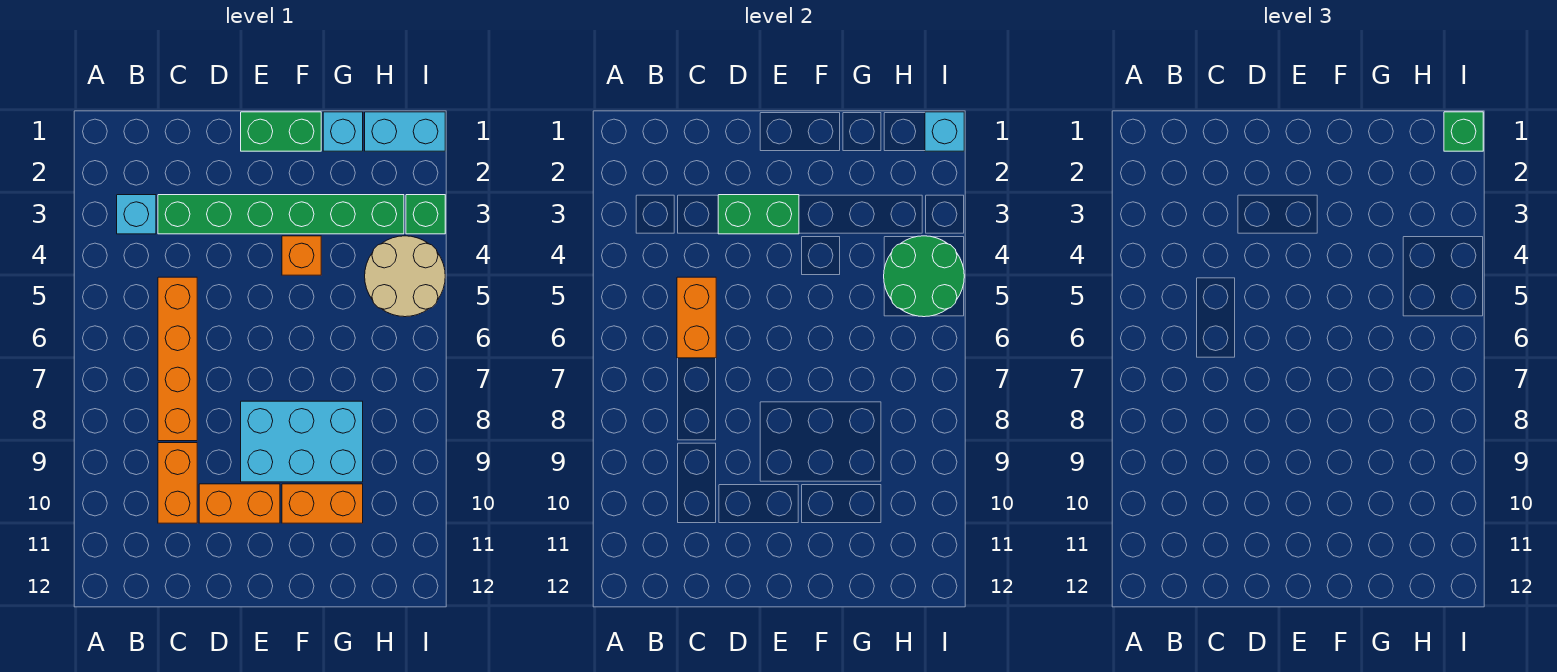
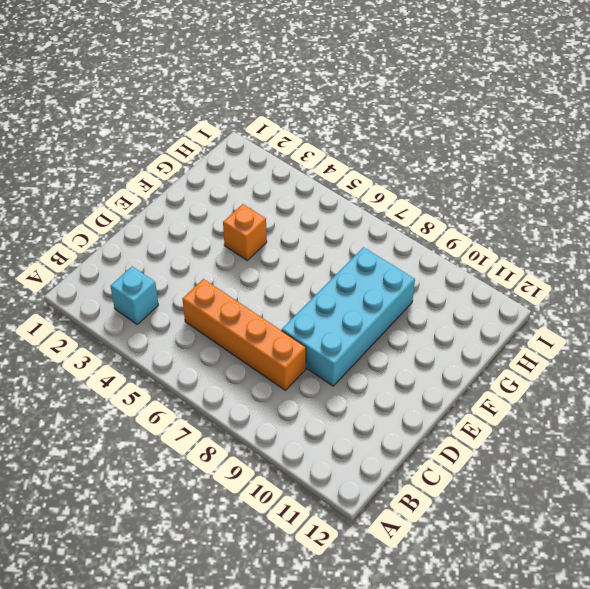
cyan 2x4 brick [282,247,415,386] -> cyan 2x3 brick [241,401,363,482]
none -> green 1x6 brick [158,195,404,234]
none -> orange 1x2 brick [158,443,197,523]
none -> orange 1x2 brick [199,484,280,523]

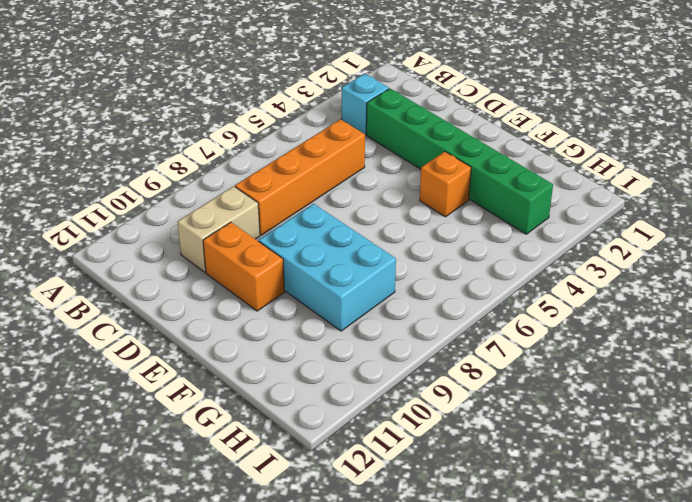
tan 1x2 brick [177,186,260,272] -> orange 1x2 brick [158,443,197,523]
none -> green 1x2 brick [241,112,321,151]
none -> orange 1x2 brick [282,484,363,523]
none -> cyan 1x1 brick [323,112,363,151]

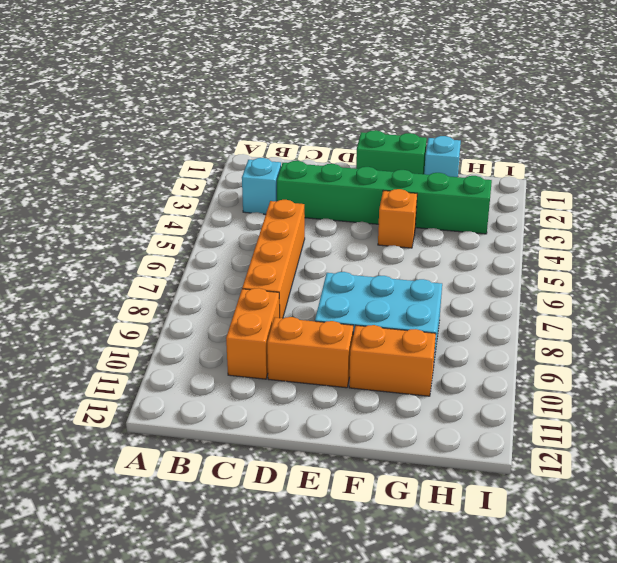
none -> cyan 1x2 brick [365,112,445,151]
none -> tan 2x2 round brick [365,236,445,317]
none -> green 1x1 brick [406,195,445,234]

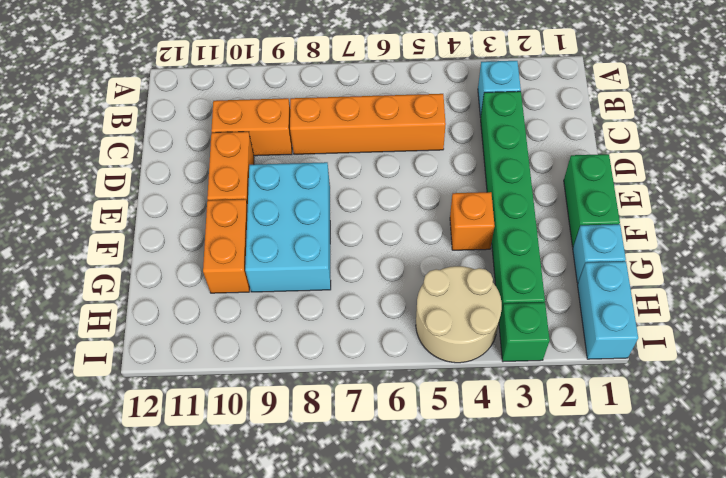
none -> orange 1x2 brick [677,277,716,358]
none -> green 1x2 brick [718,195,799,234]
none -> green 2x2 round brick [884,236,964,317]

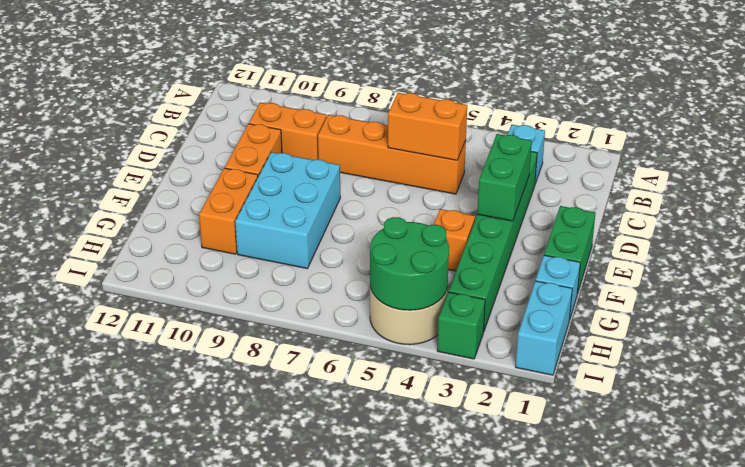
none -> cyan 1x1 brick [925,112,964,151]
none -> green 1x1 brick [1444,112,1483,151]

